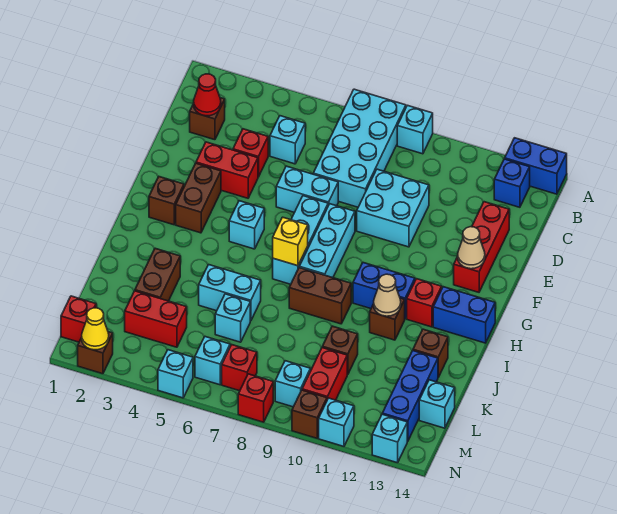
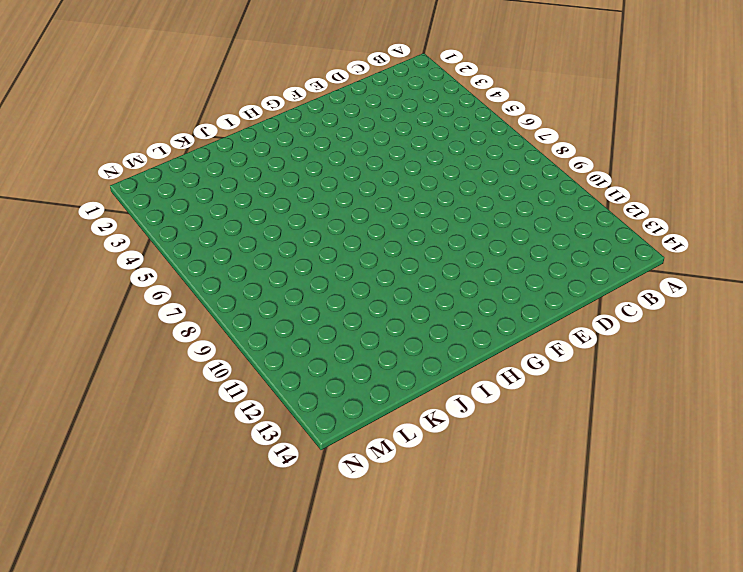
none -> cyan 2x4 brick [313,89,406,207]
none -> cyan 1x1 brick [397,105,433,154]
none -> blue 1x2 brick [505,138,567,194]
none -> blue 1x1 brick [494,159,530,207]

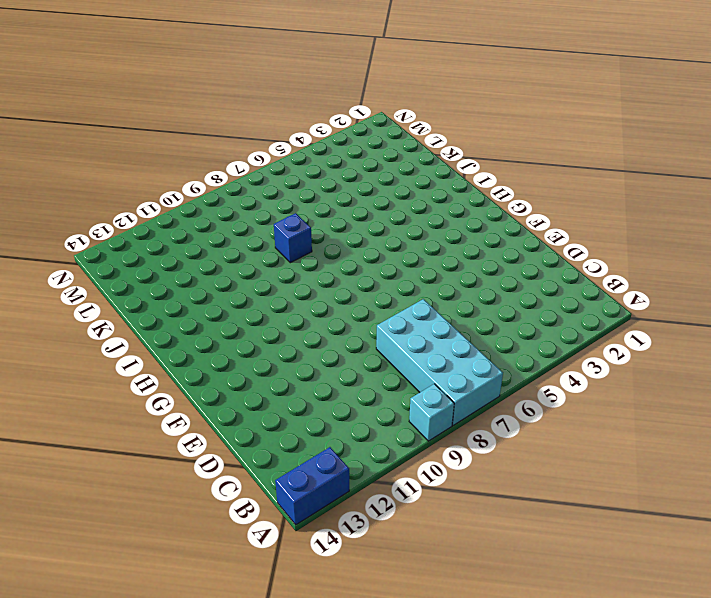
blue 1x1 brick [274,213,312,263] -> blue 1x1 brick moved to [494,159,530,207]
none -> brown 1x1 brick [190,98,225,140]
none -> cyan 1x1 brick [270,116,305,164]
none -> red 1x1 brick [233,129,268,177]
none -> cyan 2x2 brick [357,169,429,247]

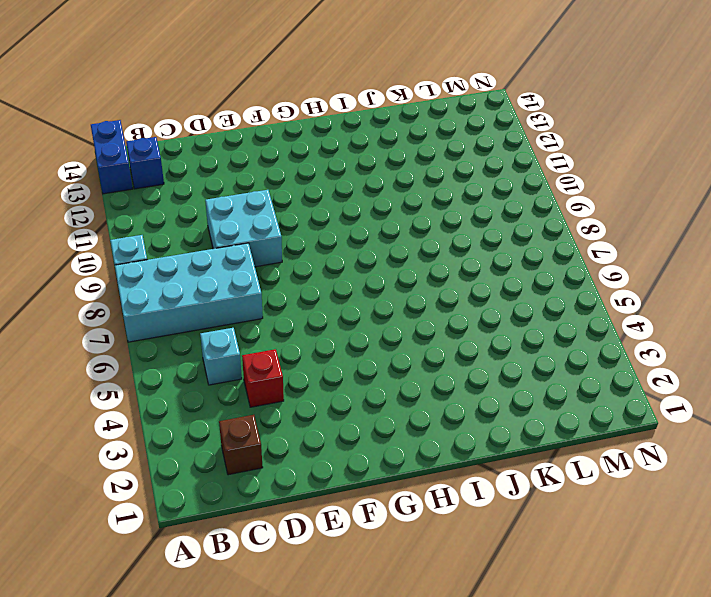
none -> red 1x3 brick [454,202,509,292]
none -> red 1x2 brick [196,142,258,198]
none -> cyan 1x2 brick [276,166,338,212]
none -> brown 1x2 brick [176,163,221,233]

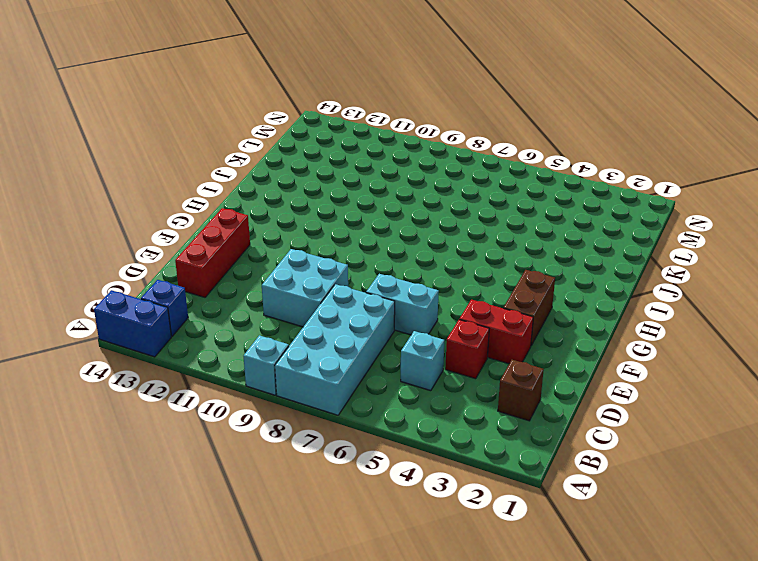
none -> cyan 1x3 brick [273,196,328,284]
none -> cyan 1x3 brick [299,204,355,278]
none -> brown 1x1 brick [149,176,184,225]
none -> cyan 1x1 brick [229,201,264,249]

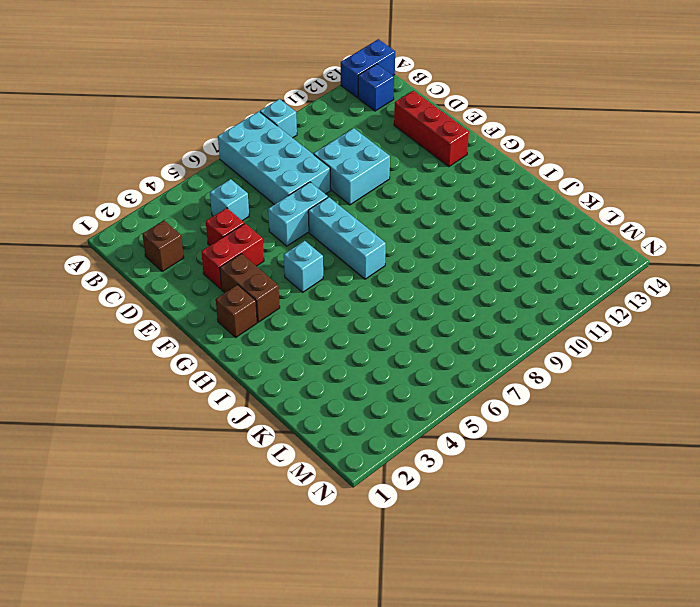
none -> cyan 1x3 brick [299,204,355,278]
none -> blue 1x2 brick [353,263,415,318]
none -> red 1x1 brick [407,279,442,327]
none -> blue 1x2 brick [433,287,495,343]

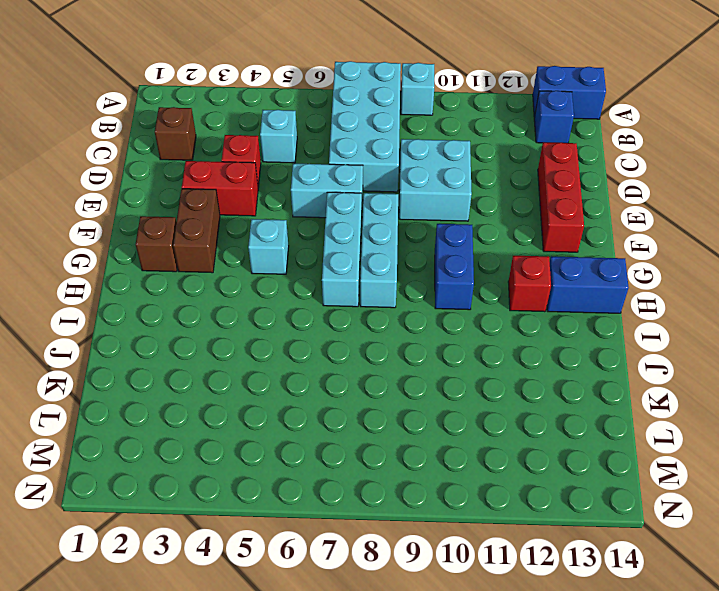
blue 1x2 brick [435,224,474,310] -> blue 1x2 brick turned to [353,263,415,318]
none -> brown 1x2 brick [289,268,351,324]
none -> brown 1x1 brick [370,298,405,340]
none -> brown 1x2 brick [135,248,180,301]
none -> cyan 1x2 brick [199,265,261,321]

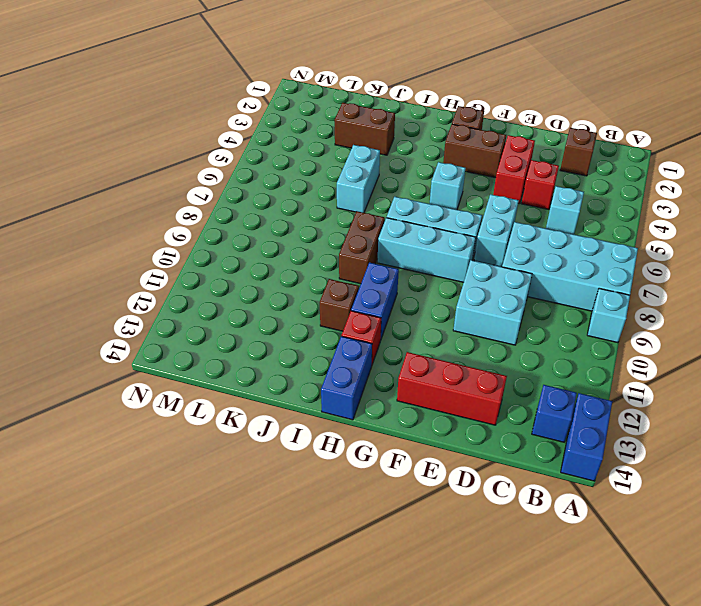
none -> brown 1x1 brick [413,329,448,377]
none -> cyan 1x1 brick [215,294,250,342]
none -> brown 1x1 brick [322,326,358,375]
none -> blue 1x3 brick [382,351,438,441]

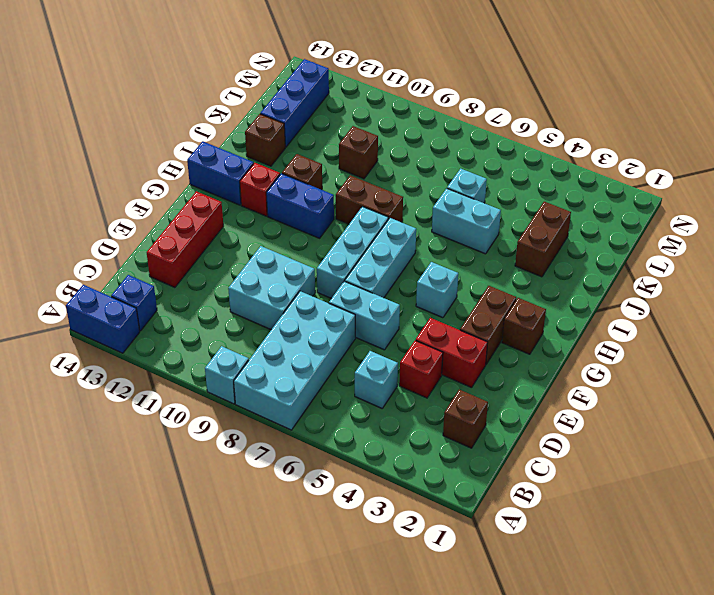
none -> red 1x2 brick [125,291,187,347]
none -> red 1x2 brick [302,348,347,400]
none -> cyan 1x1 brick [419,380,455,428]
none -> red 1x1 brick [61,296,96,342]

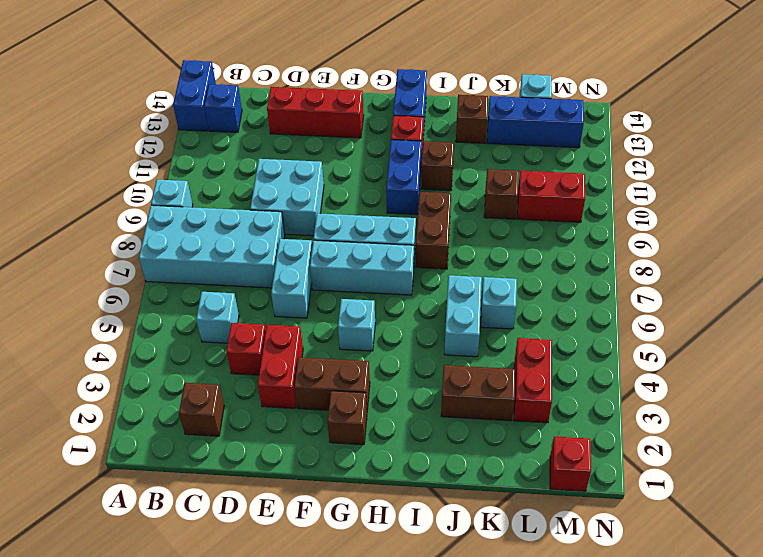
none -> cyan 1x1 brick [195,337,230,385]
none -> red 1x1 brick [222,345,257,391]
none -> cyan 1x1 brick [275,361,310,407]
none -> brown 1x1 brick [78,332,113,374]

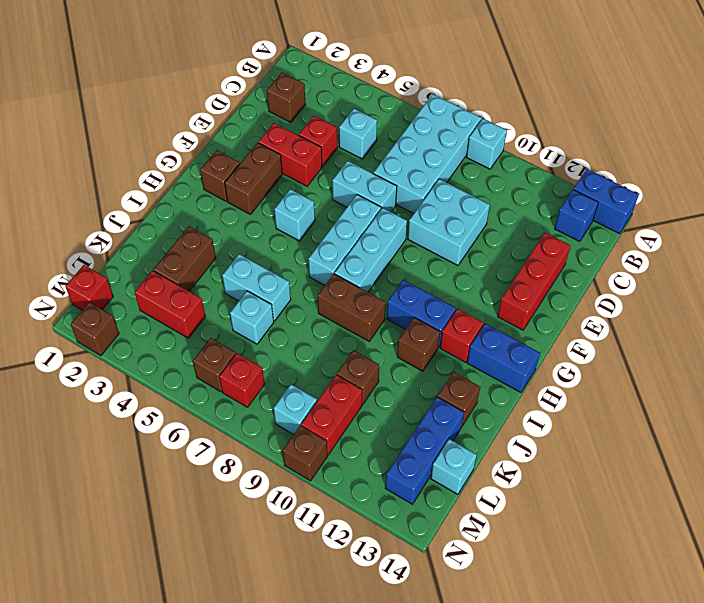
brown 1x1 brick [193,338,236,392] -> cyan 1x1 brick [195,337,230,385]
none -> cyan 1x1 brick [158,350,193,398]
none -> red 1x1 brick [238,374,273,422]
none -> cyan 1x1 brick [319,398,354,446]
none -> cyan 1x1 brick [372,414,407,463]

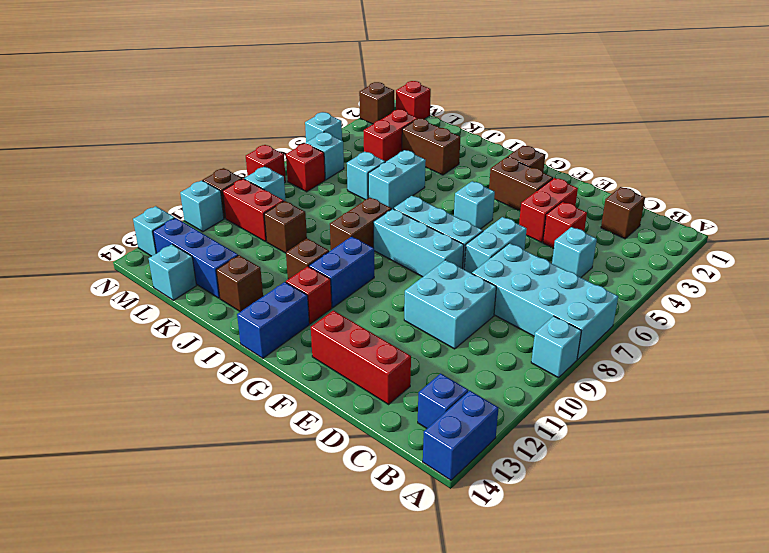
none -> red 1x1 cone [194,74,221,116]
none -> tan 1x1 cone [458,227,485,269]
none -> yellow 1x1 brick [273,217,308,266]
none -> tan 1x1 cone [374,274,401,316]

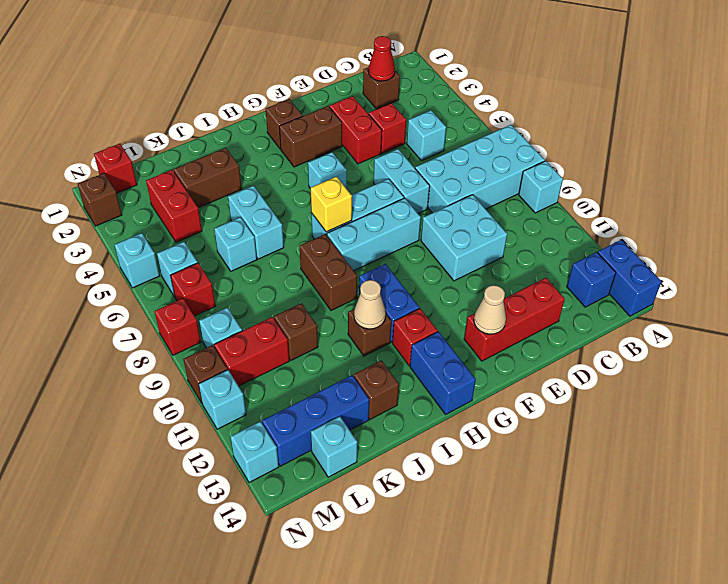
none -> yellow 1x1 cone [82,308,109,350]

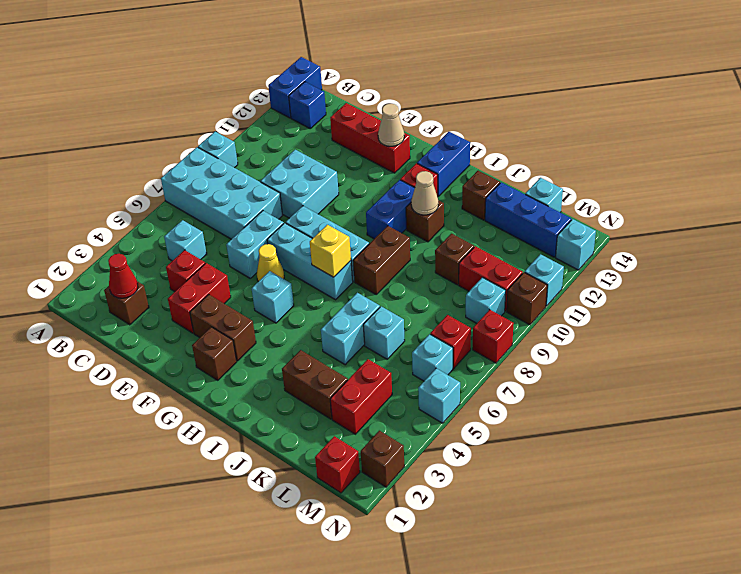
yellow 1x1 cone [257,244,284,282] -> yellow 1x1 cone moved to [82,308,109,350]

